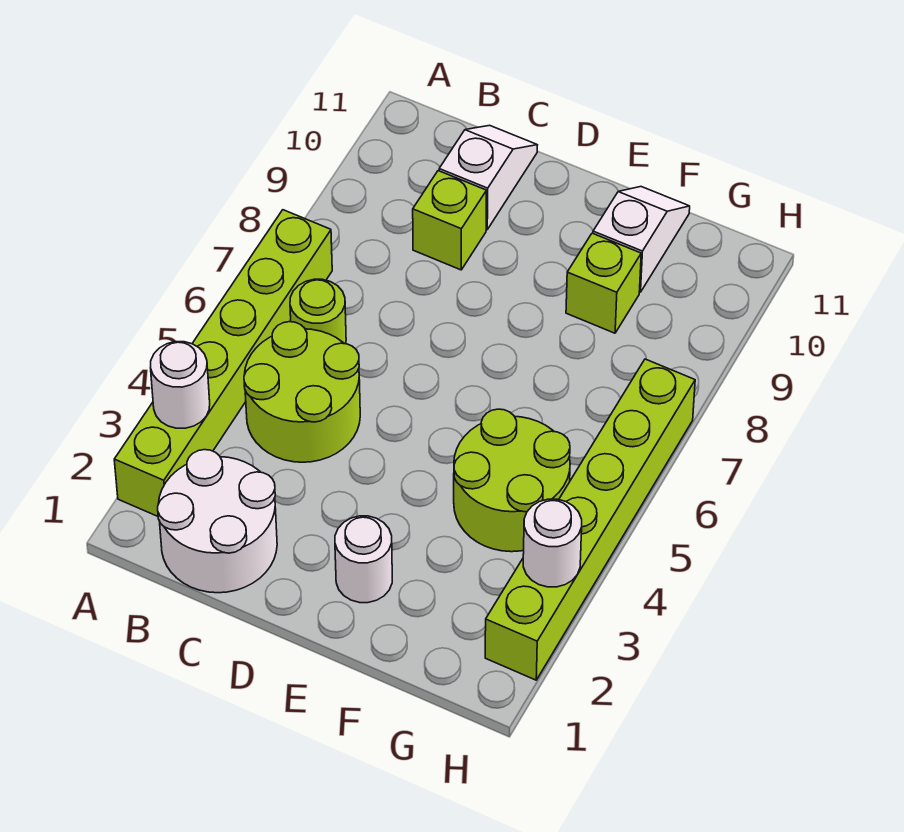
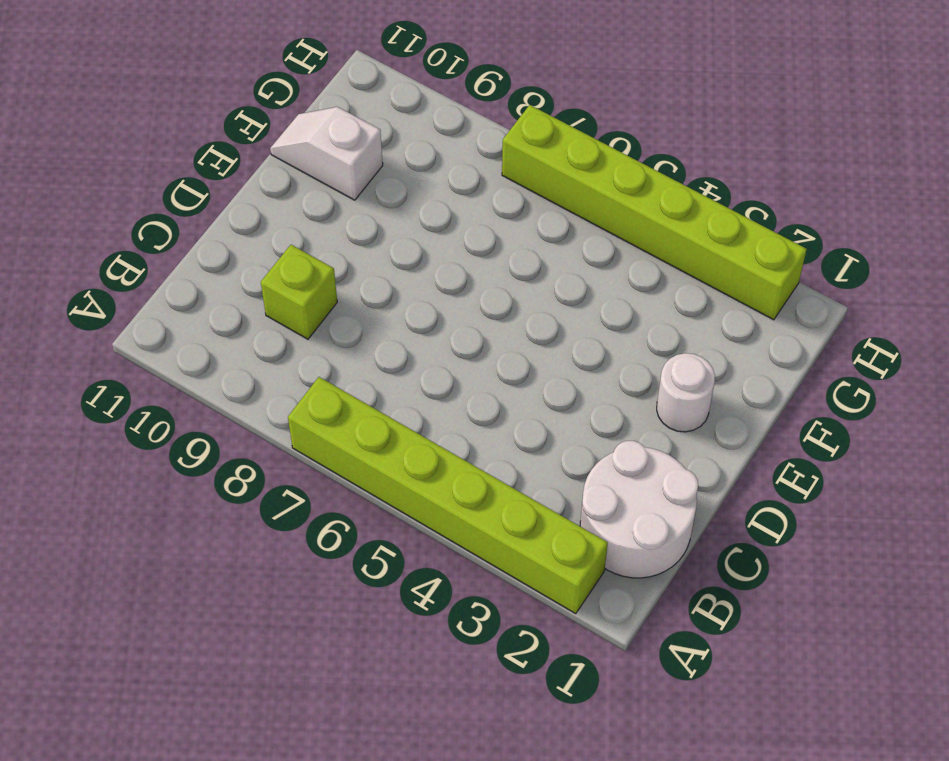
none -> lime 2x2 round brick [244,322,360,462]
none -> lime 1x1 round brick [290,279,346,344]
none -> white 1x2 slope [439,125,537,229]

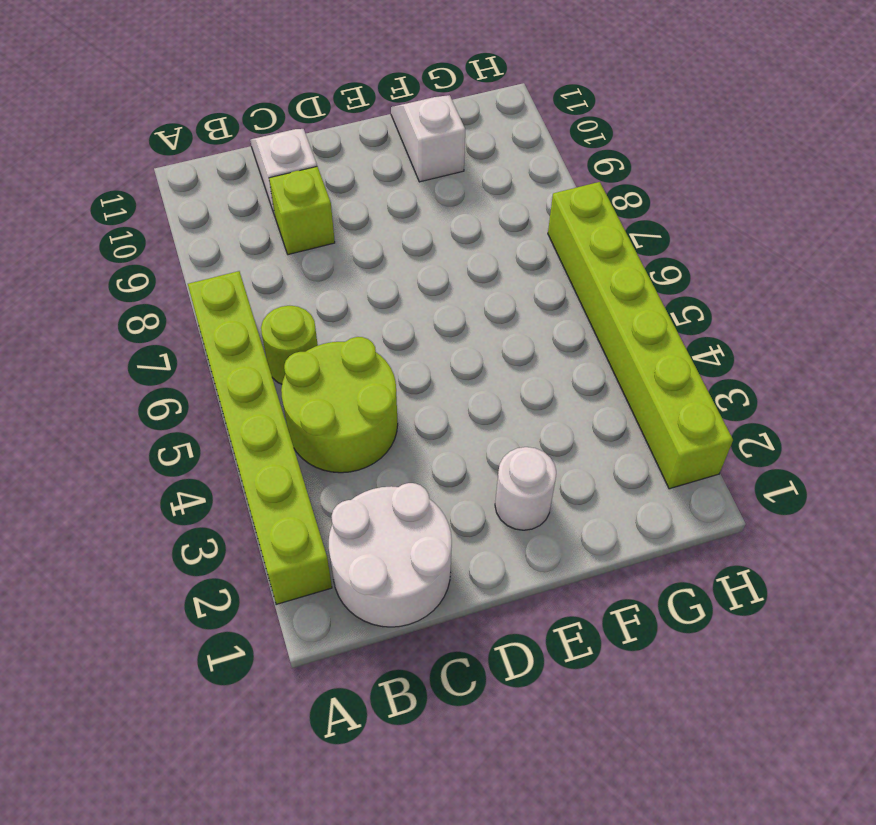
none -> lime 2x2 round brick [454,409,570,552]
none -> lime 1x1 brick [566,233,641,333]
none -> white 1x1 round brick [151,342,210,428]

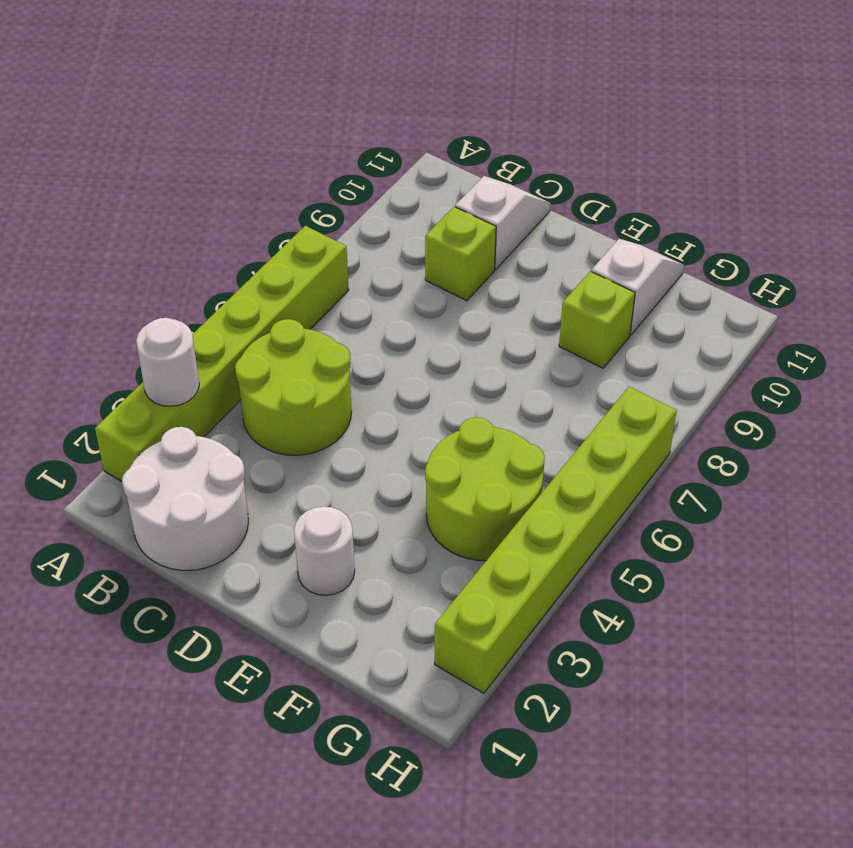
none -> lime 1x1 round brick [290,279,346,344]
none -> white 1x1 round brick [523,499,582,587]

